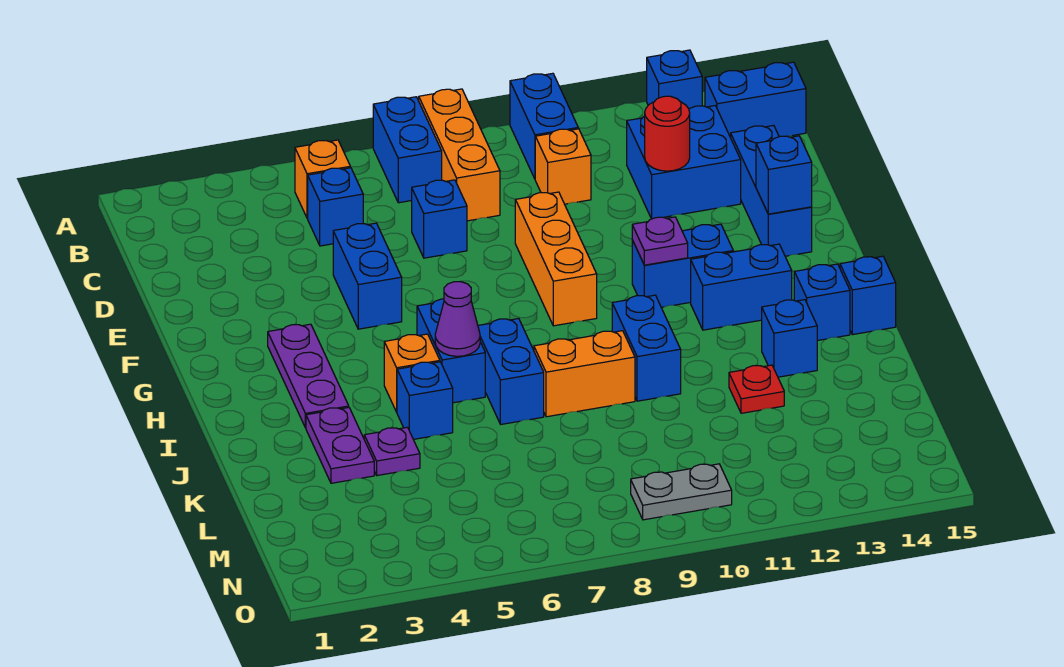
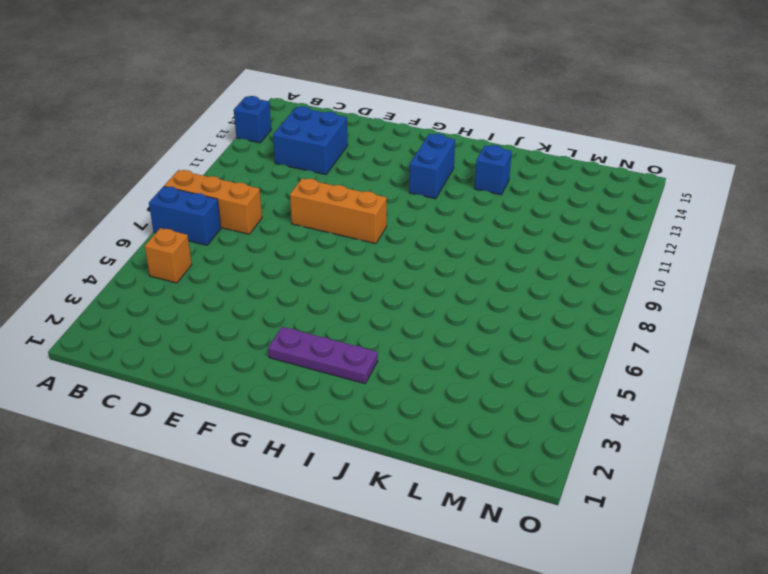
none -> blue 1x2 brick [510,73,578,179]
none -> blue 1x2 brick [705,62,806,137]
none -> blue 1x1 brick [308,168,363,246]
none -> orange 1x1 brick [535,129,591,204]

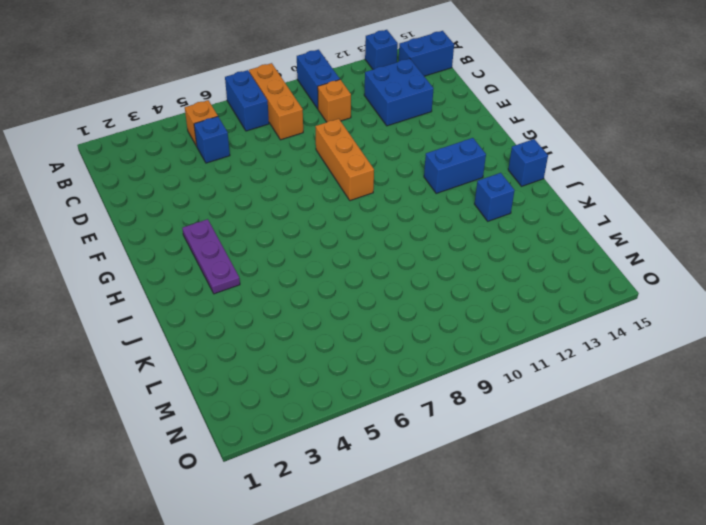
none -> blue 1x1 brick [412,180,467,258]
none -> blue 1x3 brick [731,125,812,256]
none -> blue 1x2 brick [333,223,402,329]
none -> blue 1x2 brick [632,224,733,307]

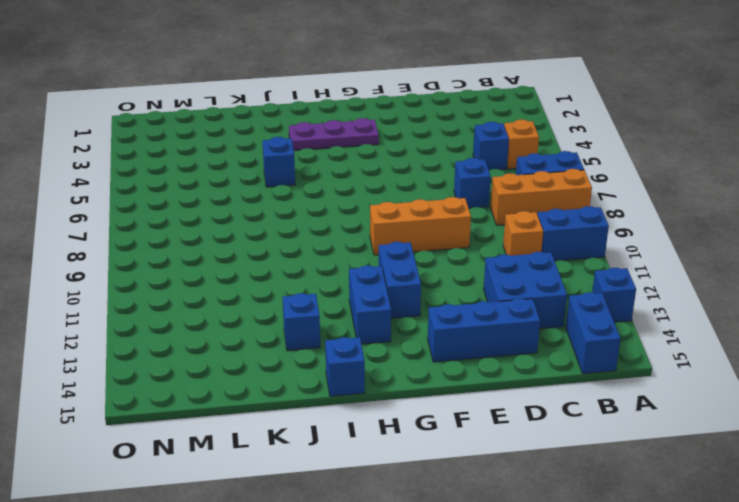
none -> blue 1x2 brick [333,223,402,329]
none -> blue 1x2 brick [417,299,485,403]
none -> orange 1x1 brick [384,334,440,412]
none -> blue 1x2 brick [478,319,544,424]

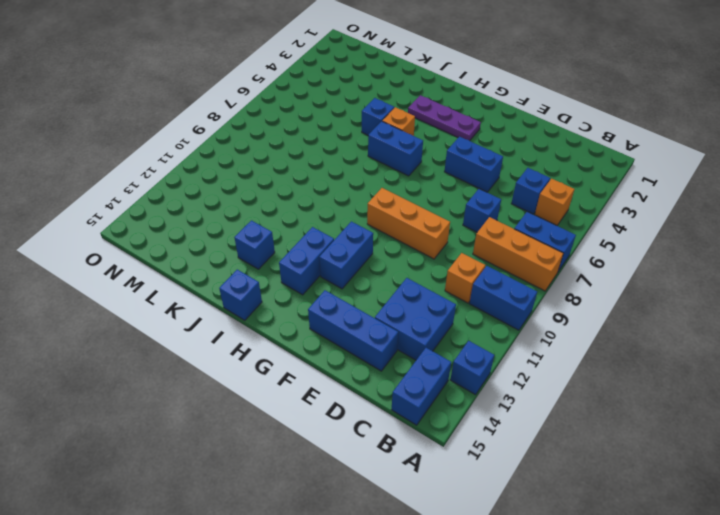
none -> blue 1x2 brick [478,319,544,424]
none -> blue 1x2 brick [612,295,681,401]
none -> blue 1x1 brick [794,264,850,341]
none -> purple 1x2 plate [306,408,374,483]

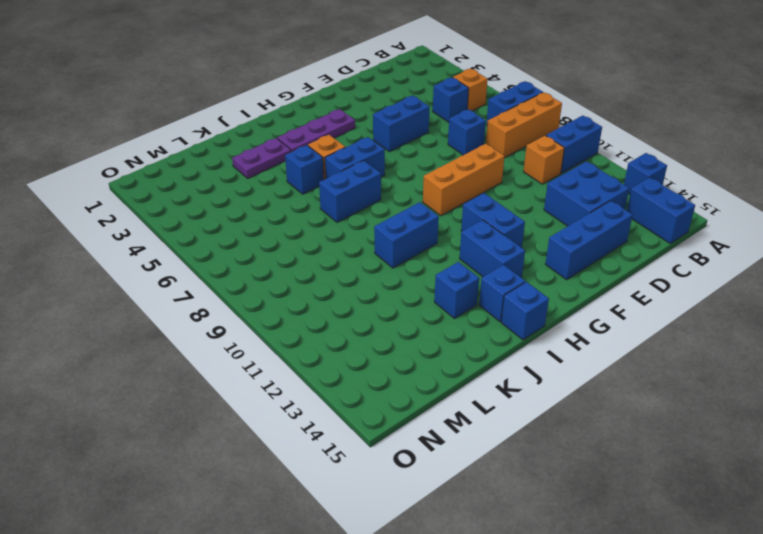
none -> orange 1x2 brick [534,331,635,417]
none -> purple 1x1 plate [364,427,420,476]
none -> red 1x1 plate [729,365,784,413]
none -> grey 1x2 plate [631,464,732,520]

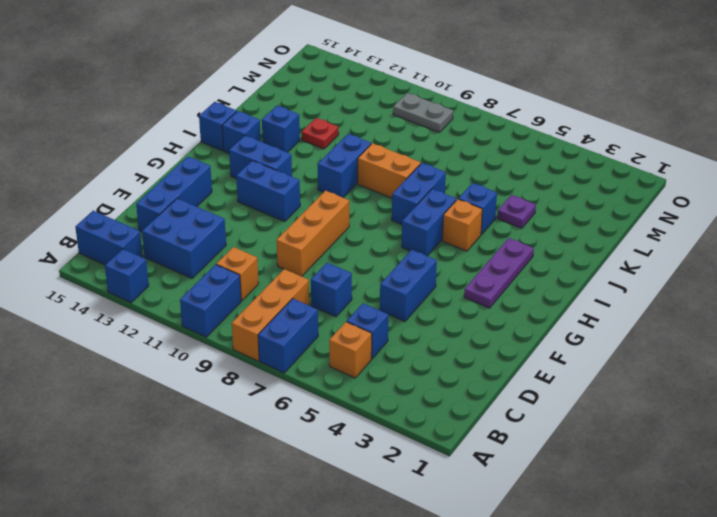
none -> purple 1x2 plate [306,408,374,483]
none -> red 1x1 round brick [645,96,690,171]
none -> blue 1x1 brick [756,136,812,214]
none -> purple 1x1 plate [632,217,688,265]

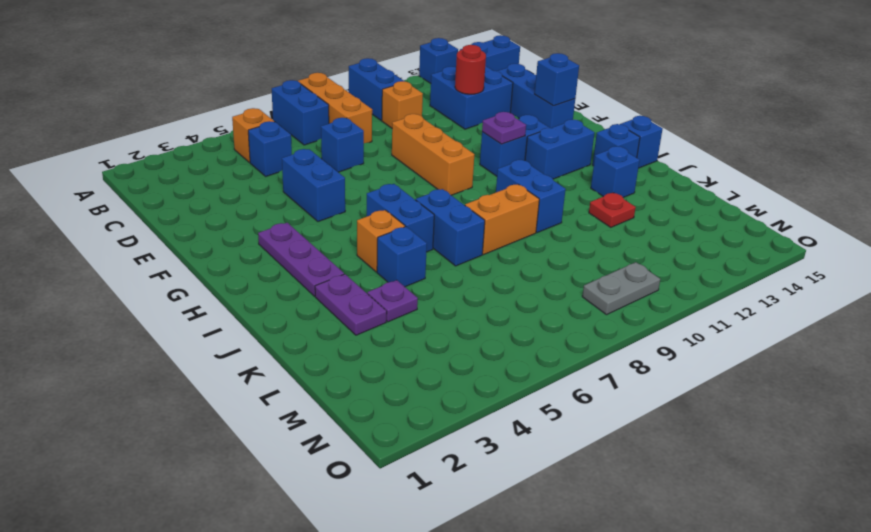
none -> purple 1x1 cone [435,282,480,356]

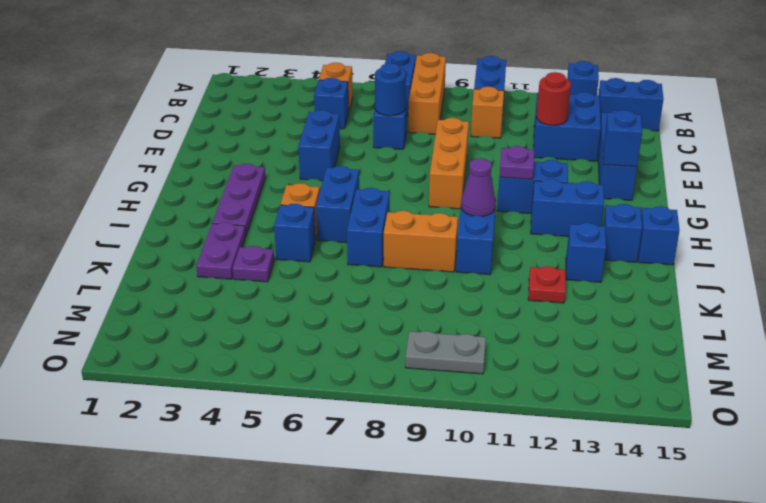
blue 1x1 round brick [375,63,406,116] -> none
purple 1x1 cone [461,158,496,216] -> purple 1x1 cone moved to [435,282,480,356]

